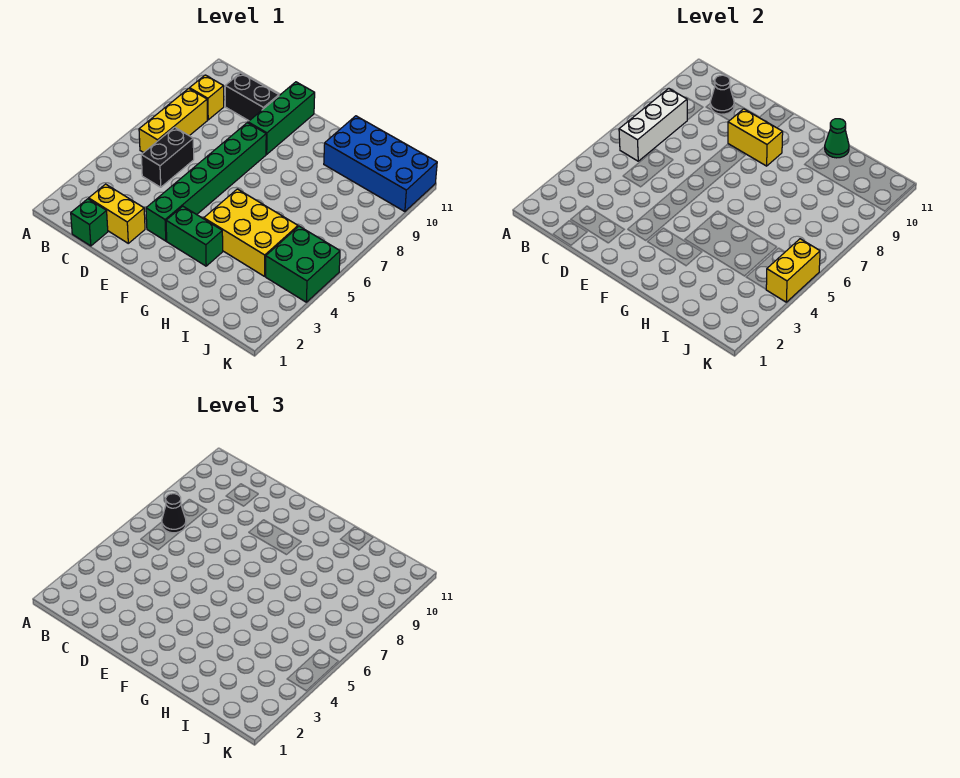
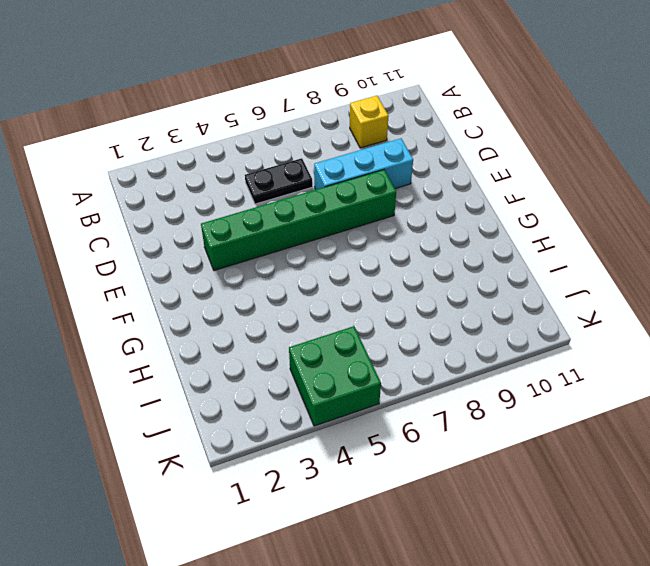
black 1x2 plate [245,158,313,204] -> black 1x2 brick [141,127,194,187]
cyan 1x3 brick [314,138,413,190] -> none
none -> yellow 1x3 brick [139,88,207,153]
none -> green 1x1 brick [71,199,108,246]
none -> yellow 1x2 brick [89,184,145,243]

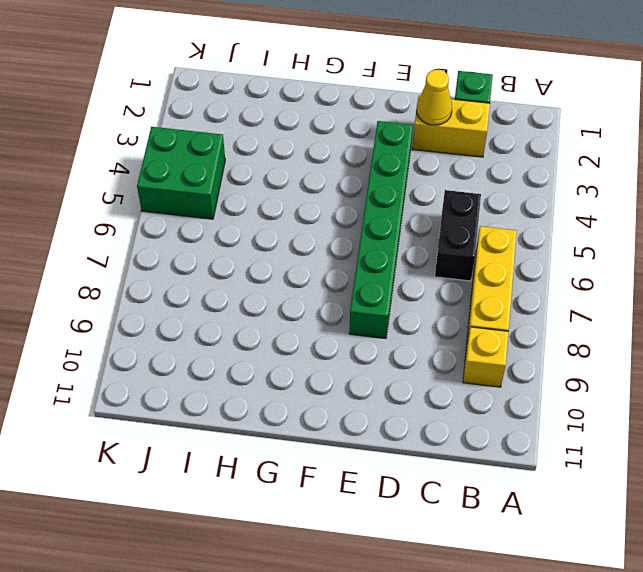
yellow 1x1 cone [417,70,452,125] -> none
none -> black 1x2 brick [225,73,279,121]
none -> green 1x3 brick [248,82,315,154]
none -> green 1x2 brick [166,206,223,266]

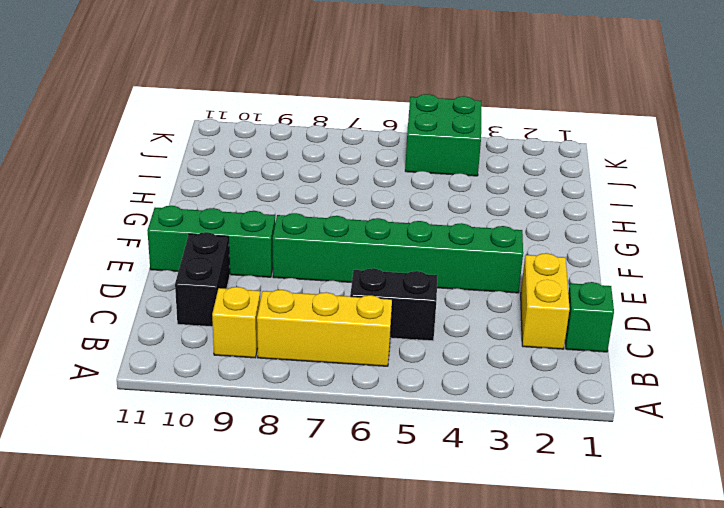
none -> green 1x2 brick [166,206,223,266]
none -> yellow 2x3 brick [204,189,298,276]
none -> blue 2x4 brick [324,116,437,212]

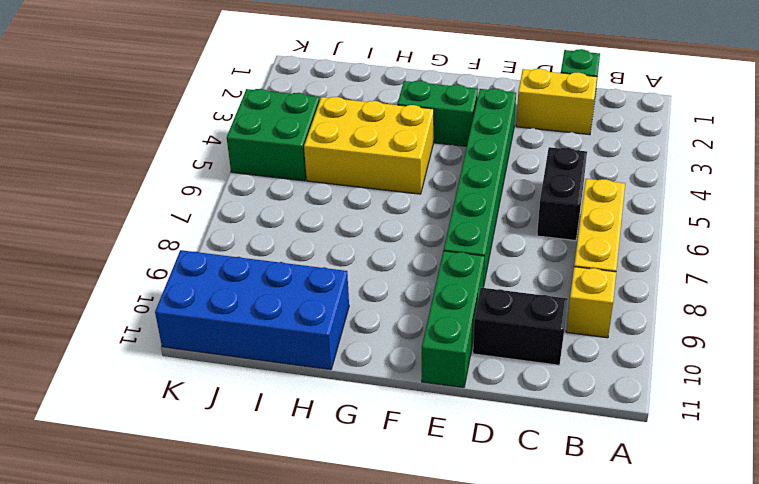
none -> white 1x3 brick [619,88,687,161]
none -> black 1x1 cone [710,75,734,114]
none -> yellow 1x2 brick [728,109,783,166]

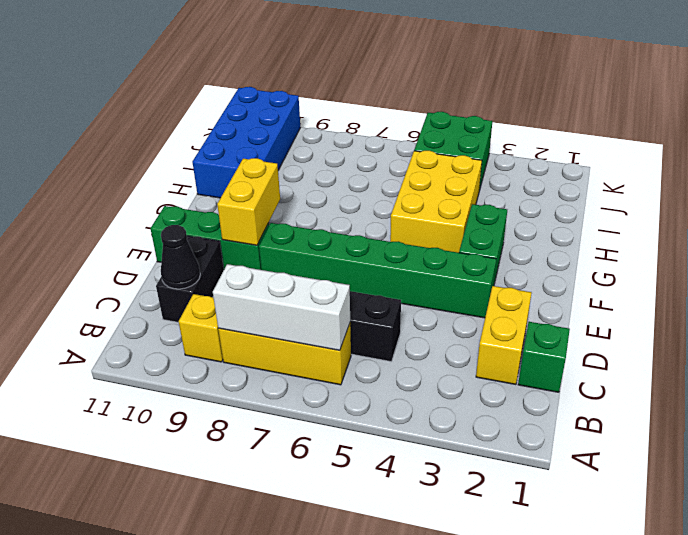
none -> green 1x1 cone [825,119,849,158]
none -> yellow 1x2 brick [766,239,820,302]
none -> black 1x1 cone [162,494,186,533]

